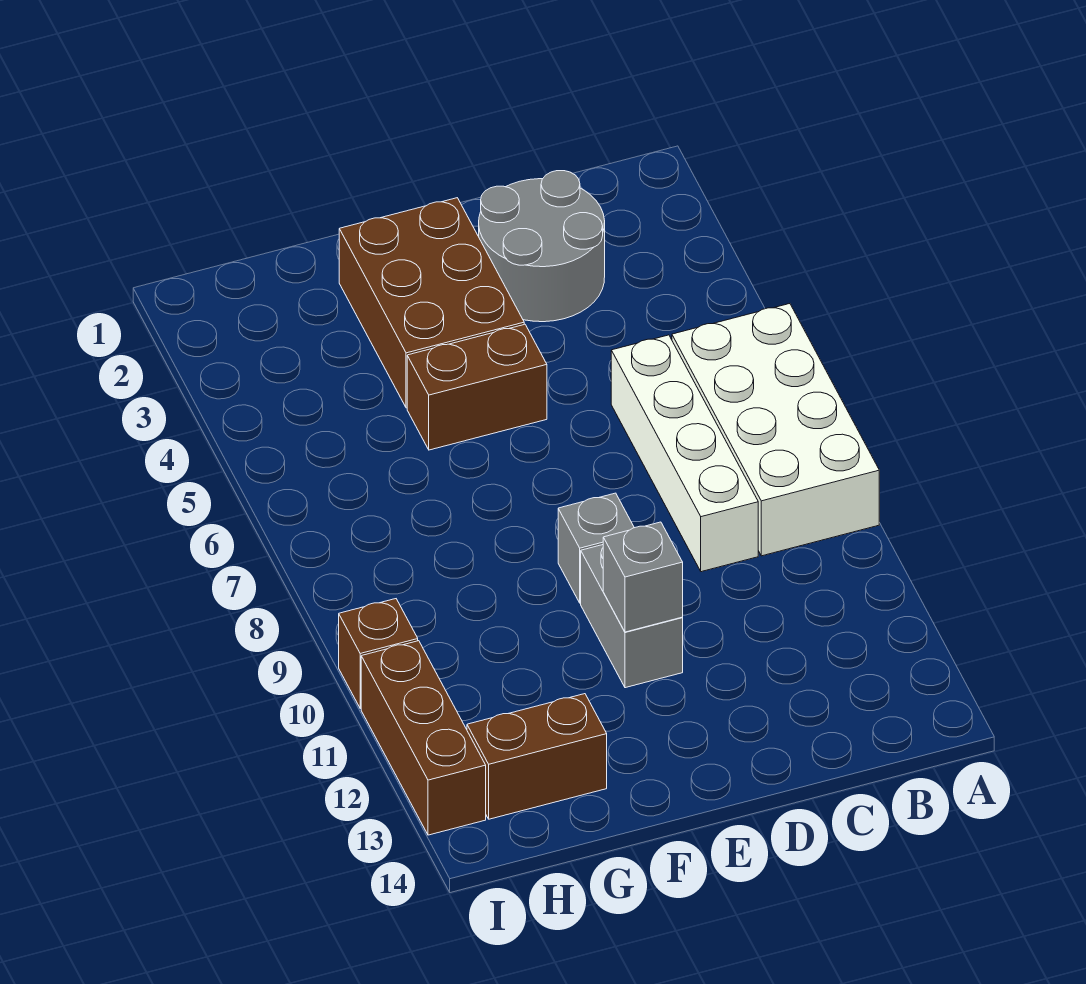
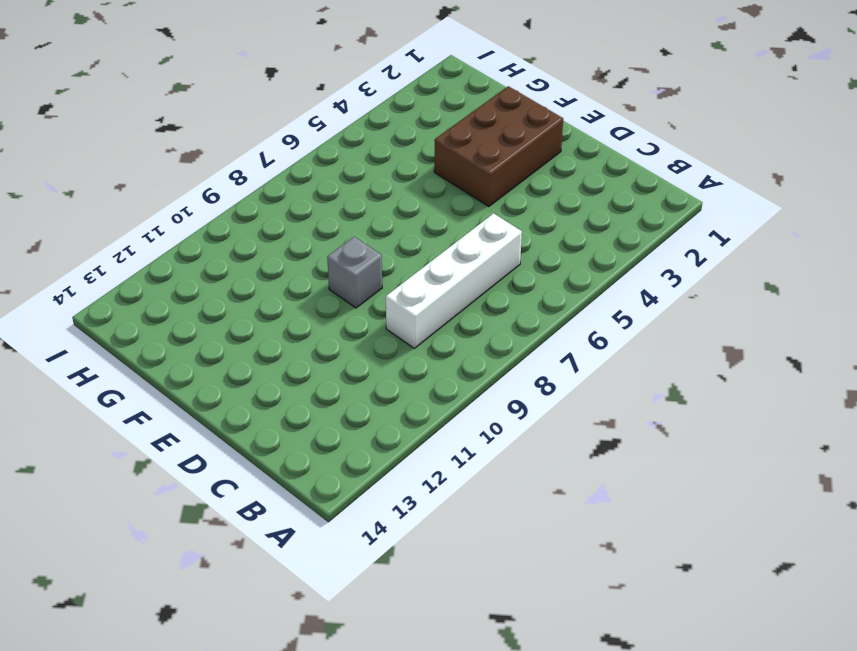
none -> white 2x4 brick [672,304,879,556]
none -> grey 2x2 round brick [479,171,605,322]

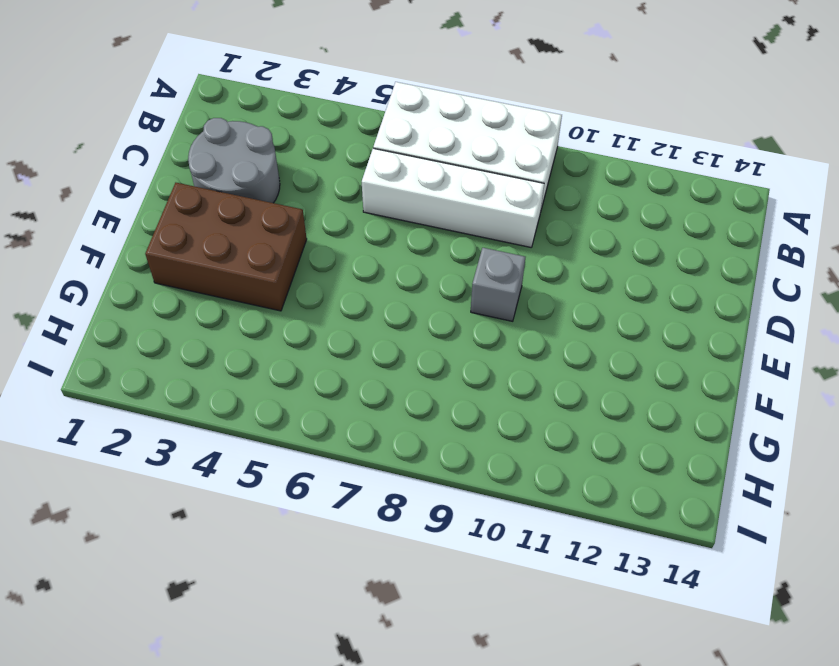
none -> brown 1x2 brick [407,324,547,450]
none -> grey 1x2 brick [581,545,683,688]

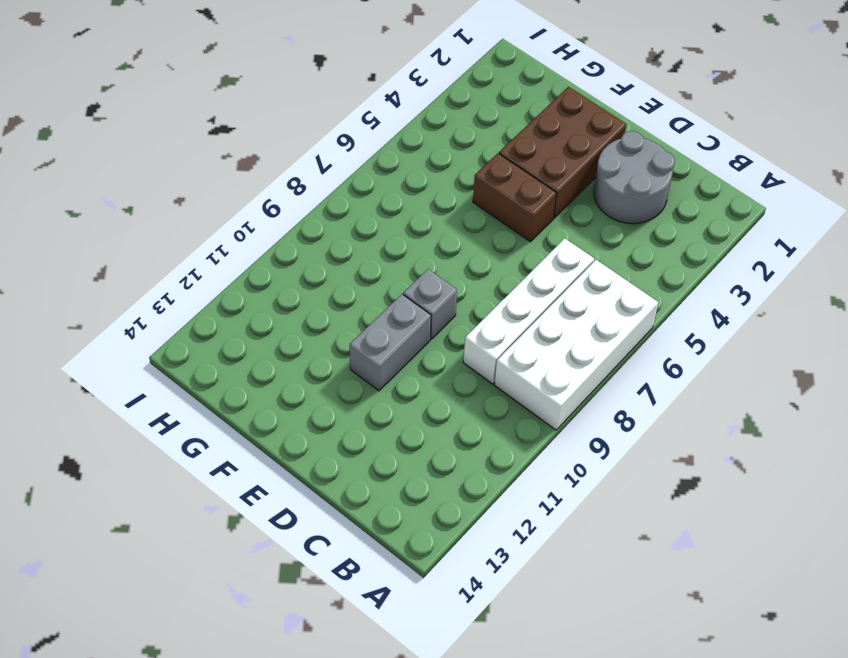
none -> brown 1x2 brick [467,694,607,819]
none -> brown 1x1 brick [339,599,418,708]

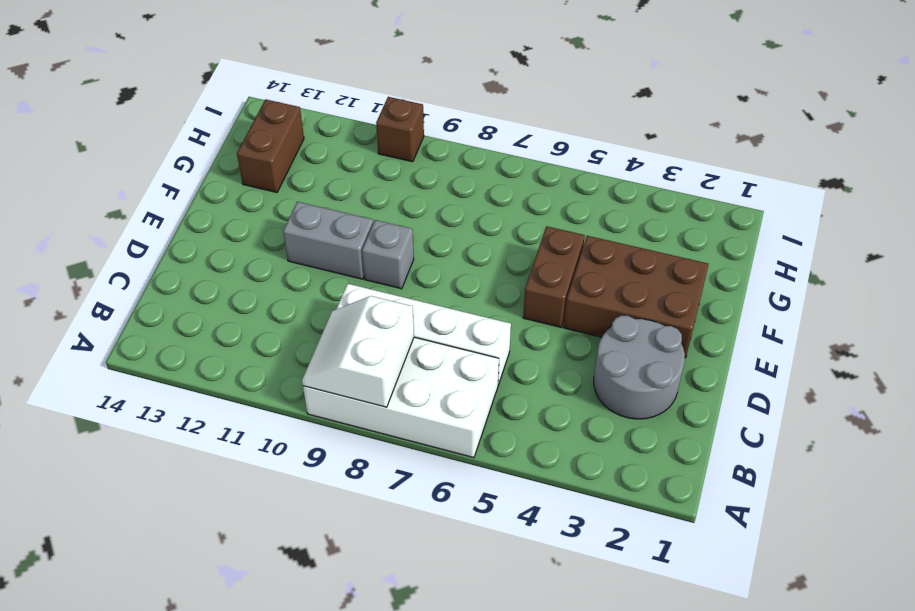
white 2x2 slope [302,296,414,407] -> none
none -> brown 1x3 brick [361,641,486,835]
none -> grey 1x1 brick [603,522,683,632]

